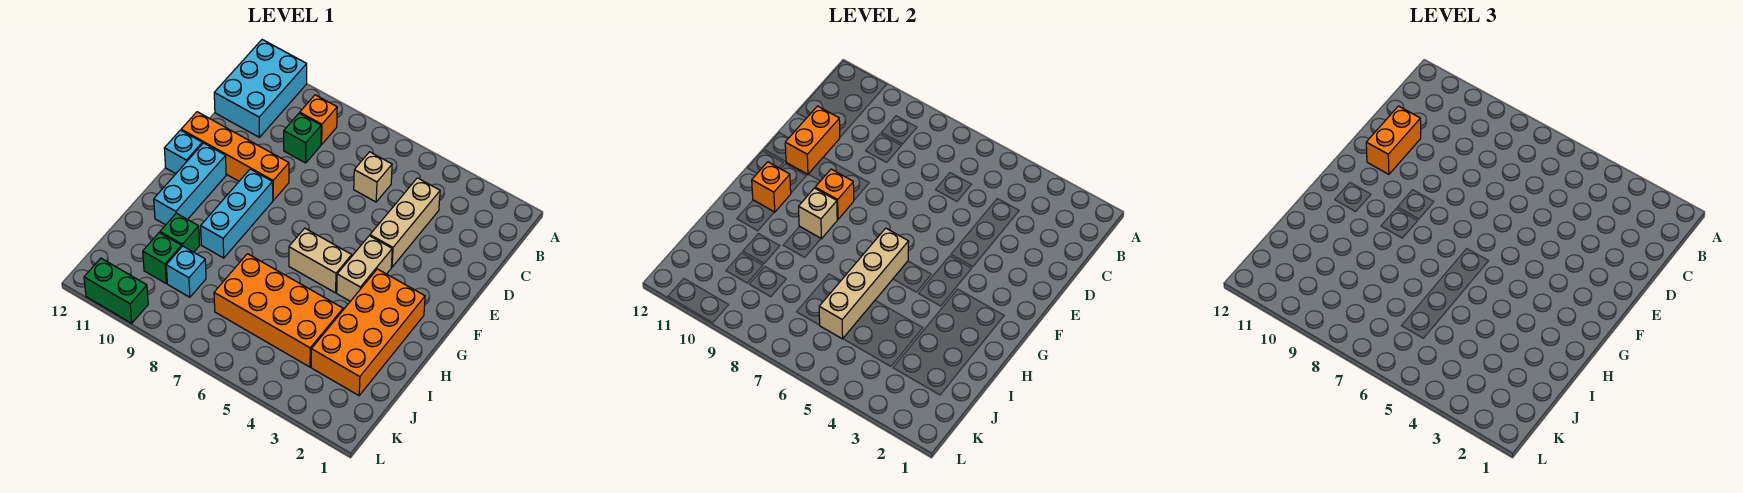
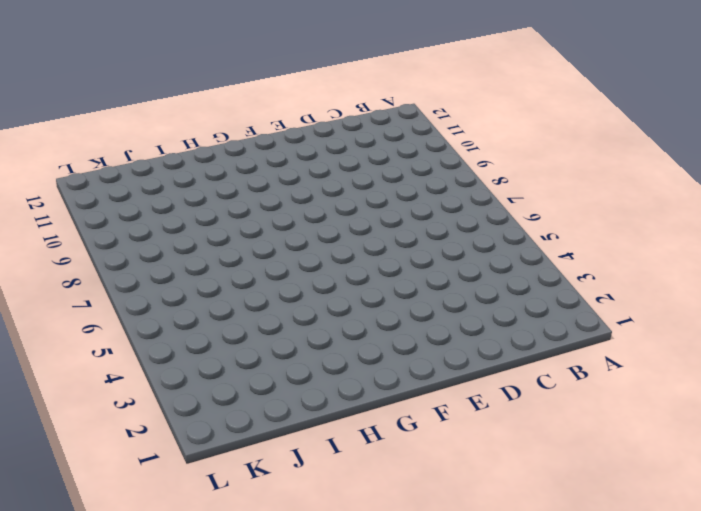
none -> cyan 2x3 brick [214,40,307,137]
none -> orange 1x1 brick [300,95,337,144]
none -> tan 1x3 brick [370,178,440,267]

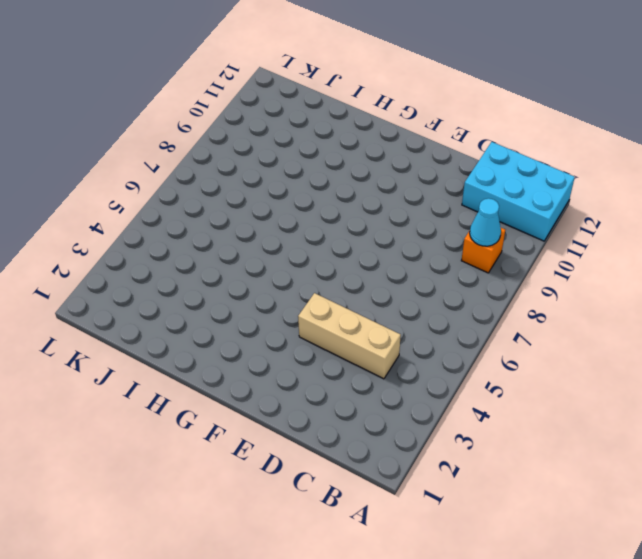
cyan 1x1 cone [470,198,501,246] -> none
none -> tan 1x1 brick [354,152,392,202]
none -> green 1x1 brick [284,113,321,163]
none -> orange 1x4 brick [181,112,289,200]

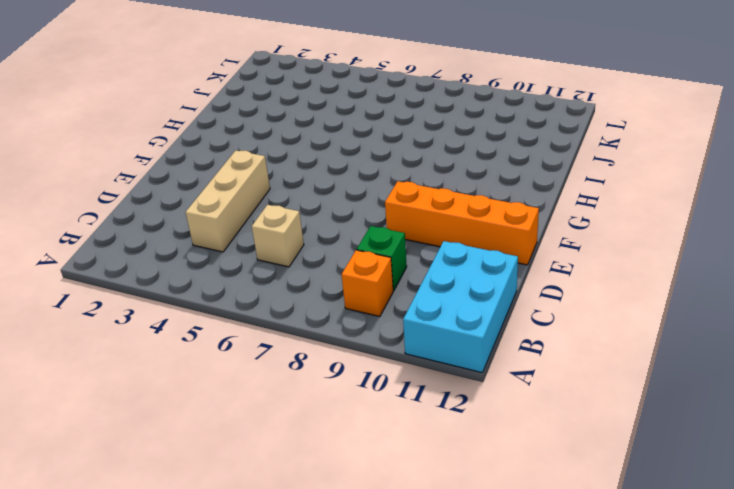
none -> tan 1x2 brick [337,236,392,301]
none -> cyan 1x3 brick [201,169,273,258]
none -> cyan 1x3 brick [154,143,226,225]

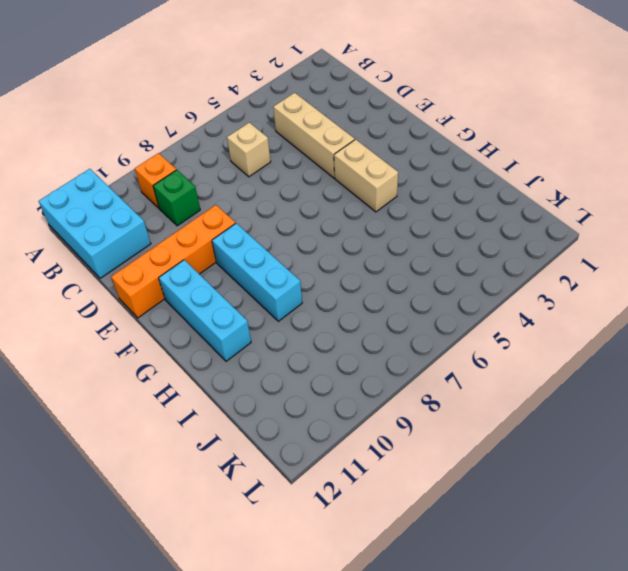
none -> cyan 1x1 brick [164,130,202,174]
none -> orange 2x4 brick [311,269,425,395]
none -> tan 1x2 brick [289,228,352,293]

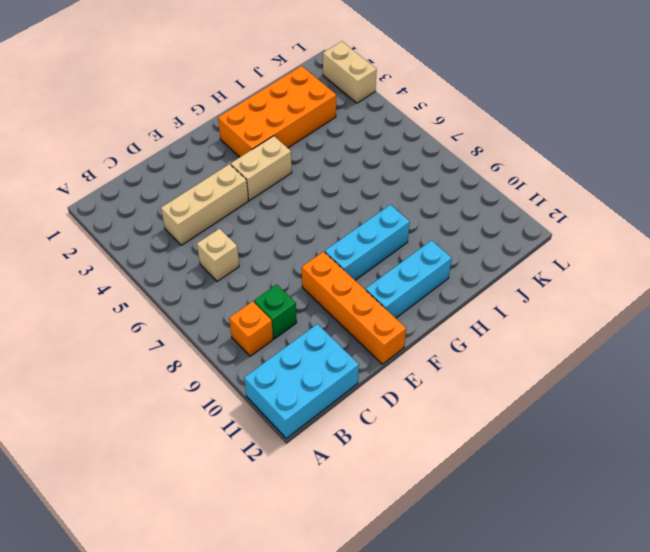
tan 1x2 brick [323,41,377,103] -> tan 1x2 brick moved to [289,228,352,293]
none -> cyan 1x1 brick [164,130,202,174]
none -> orange 2x4 brick [214,254,343,367]
none -> green 1x1 brick [160,213,199,252]

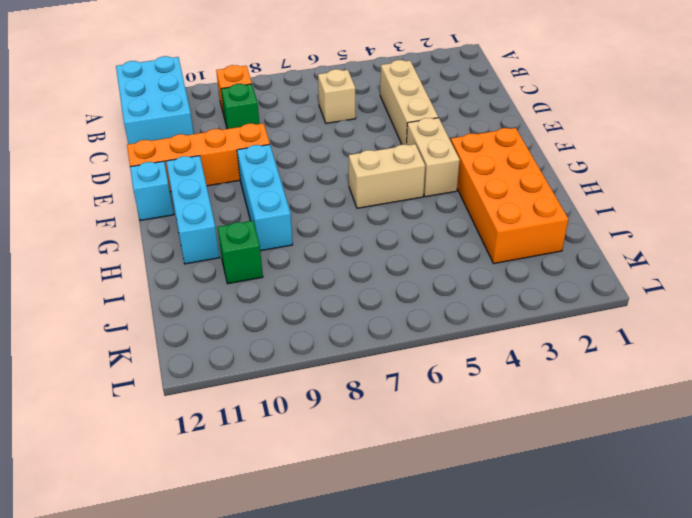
none -> orange 2x4 brick [214,254,343,367]
none -> cyan 1x1 brick [166,246,206,297]
none -> green 1x1 brick [143,233,182,283]

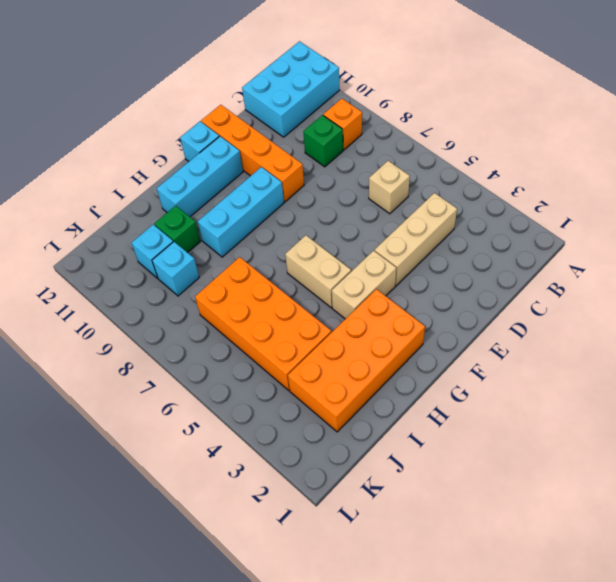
cyan 1x1 brick [131,225,173,278] -> green 1x1 brick [143,233,182,283]
none -> green 1x2 brick [84,258,148,323]
none -> orange 1x2 brick [785,106,840,174]
none -> orange 1x1 brick [815,169,854,220]

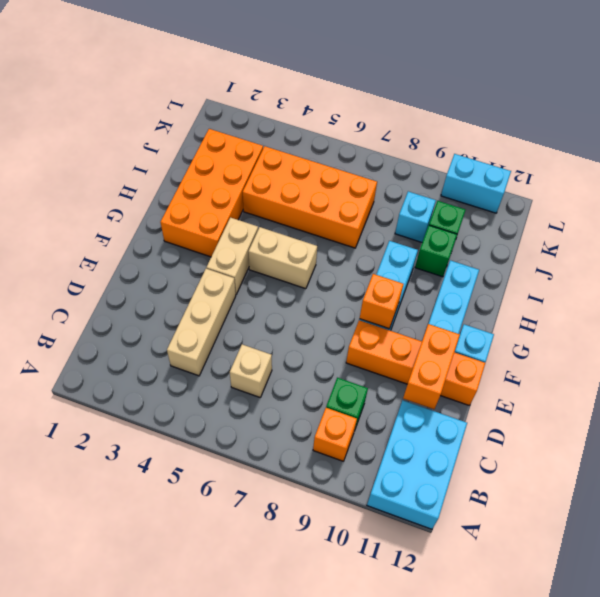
cyan 1x2 brick [441,154,511,213] -> green 1x2 brick [84,258,148,323]
none -> tan 1x4 brick [819,228,909,339]
none -> tan 1x1 brick [799,188,837,239]
none -> orange 1x1 brick [752,162,791,212]

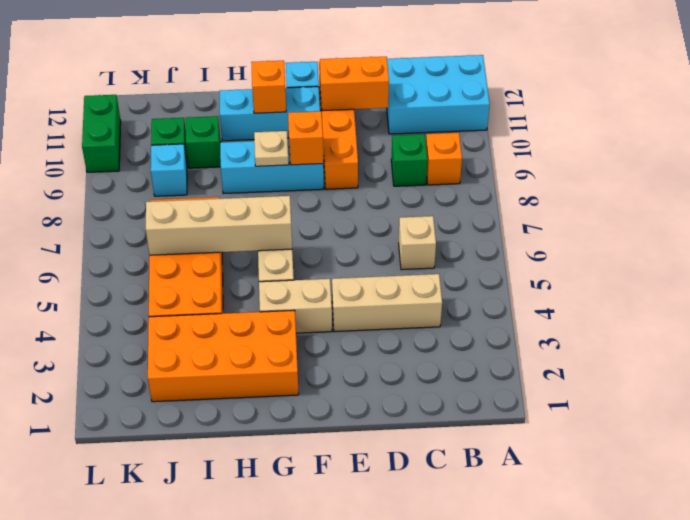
tan 1x1 plate [254,131,289,166] -> tan 1x1 brick [799,188,837,239]
none -> orange 1x2 brick [1366,106,1421,174]

